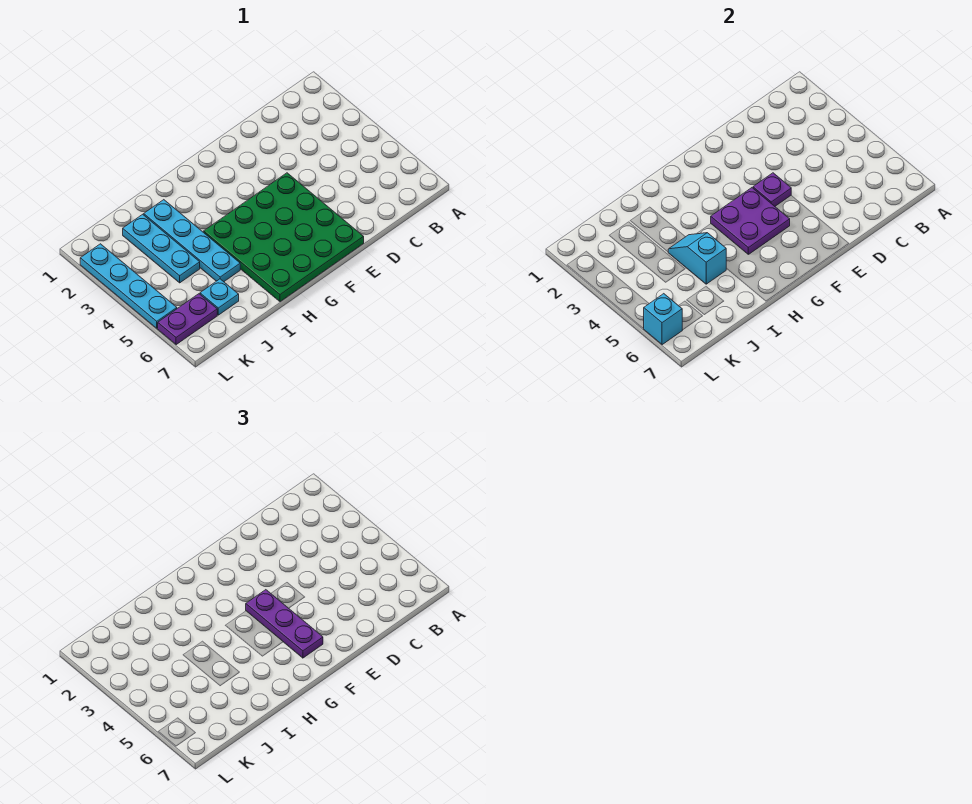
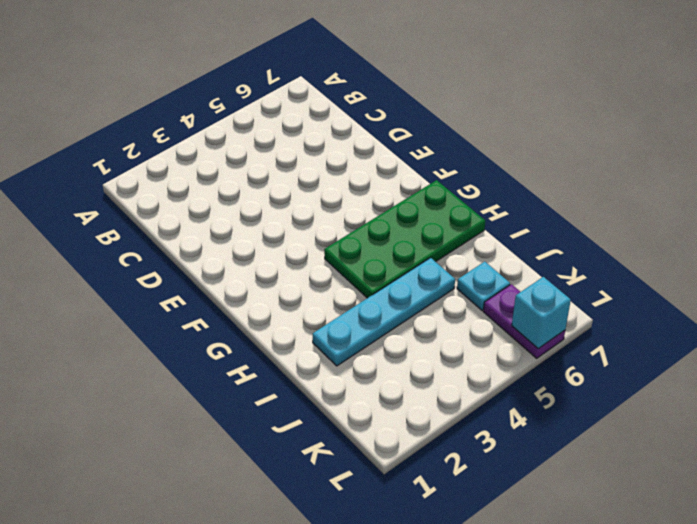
green 2x4 plate [324,180,485,298] -> green 4x4 plate [204,173,364,302]
none -> cyan 1x3 plate [123,214,200,283]
none -> cyan 1x4 plate [80,244,177,328]

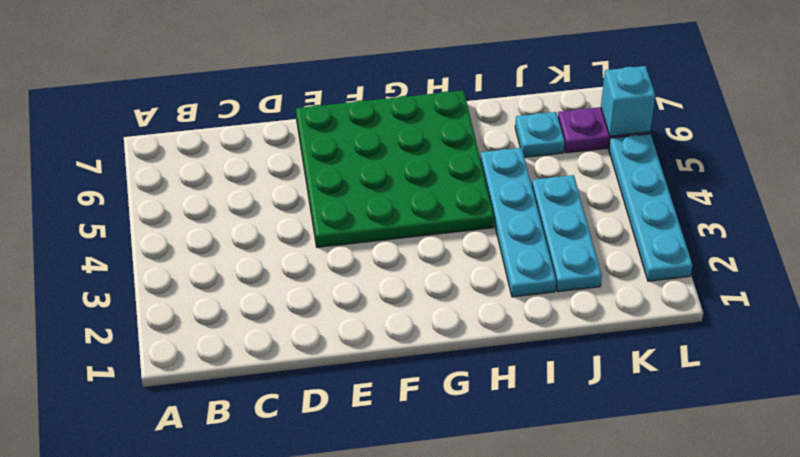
none -> purple 1x1 plate [753,173,791,206]
none -> purple 2x2 plate [711,188,790,254]

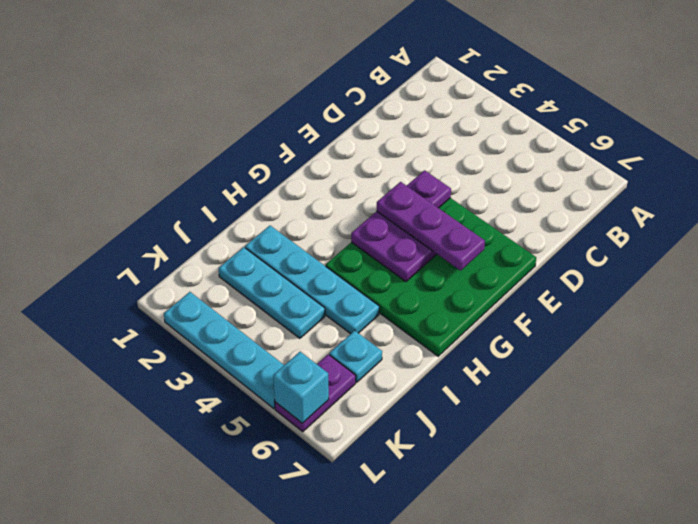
none -> cyan 1x2 slope [668,233,726,284]

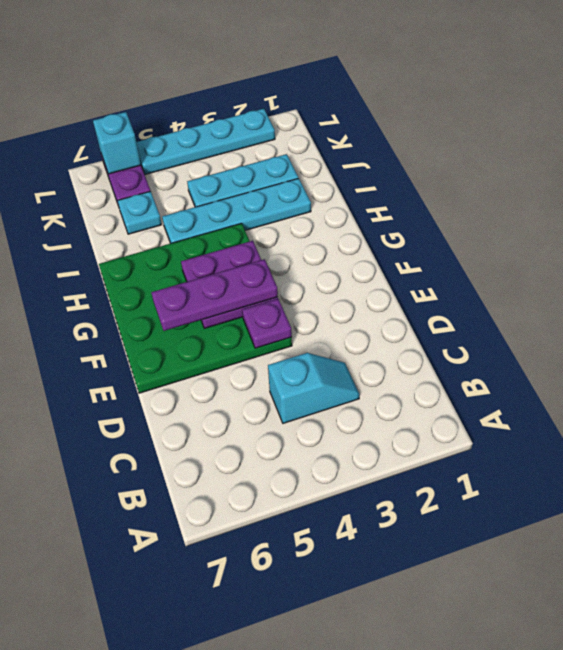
cyan 1x2 slope [268,353,360,423] -> cyan 1x2 slope moved to [668,233,726,284]

